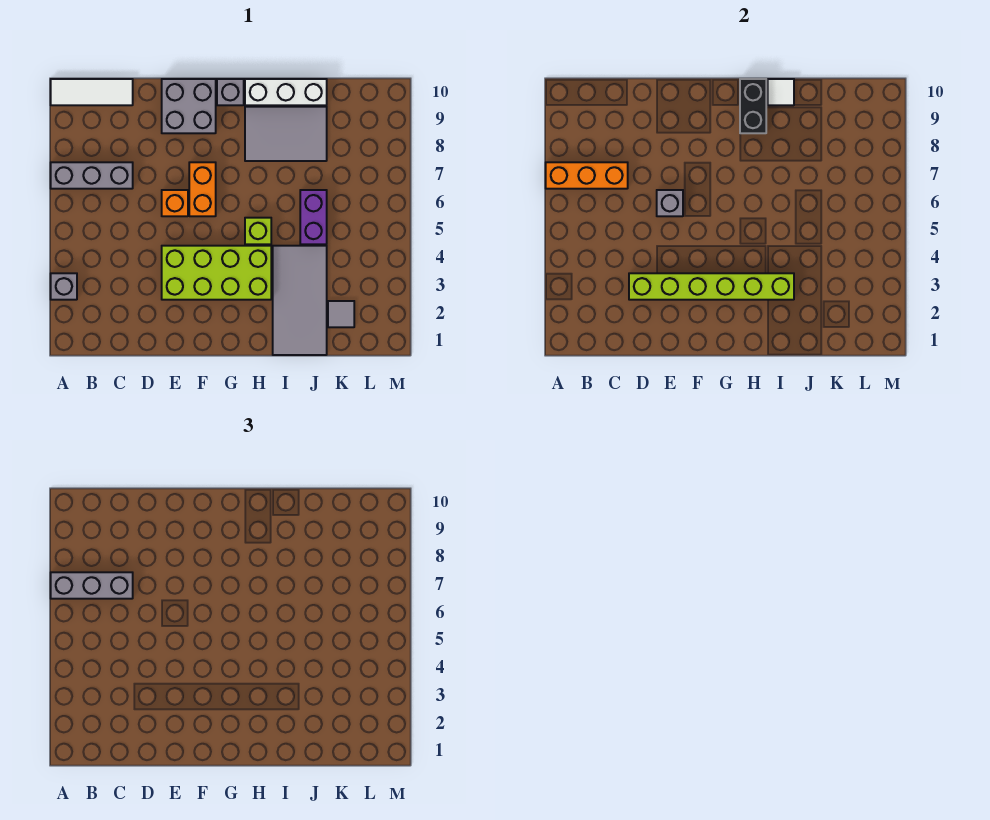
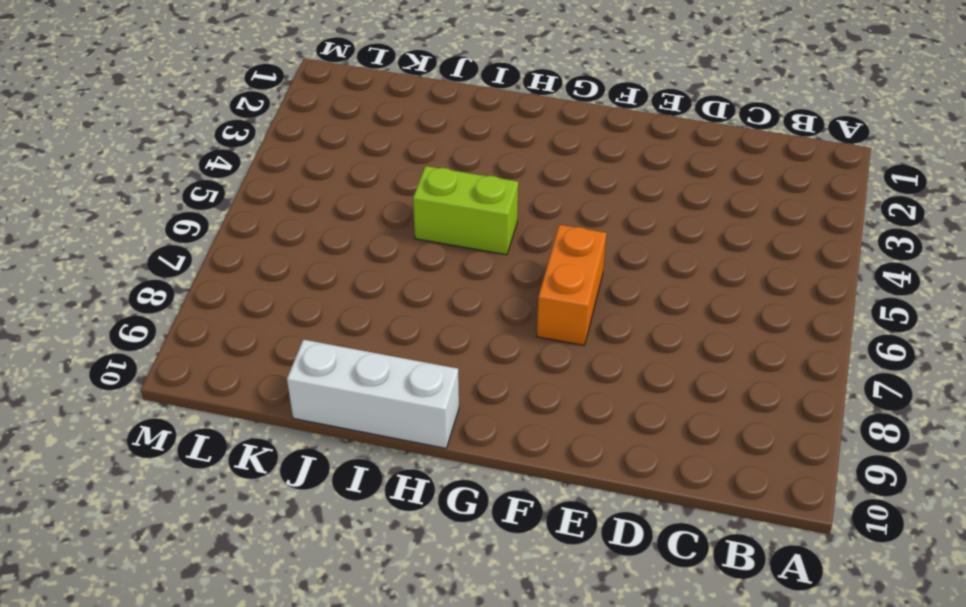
lime 1x2 brick [413,166,518,255] -> lime 1x1 brick [245,218,271,244]
none -> grey 1x1 brick [51,273,77,300]
none -> grey 1x3 brick [51,162,133,189]
none -> white 1x3 tile [51,79,133,105]

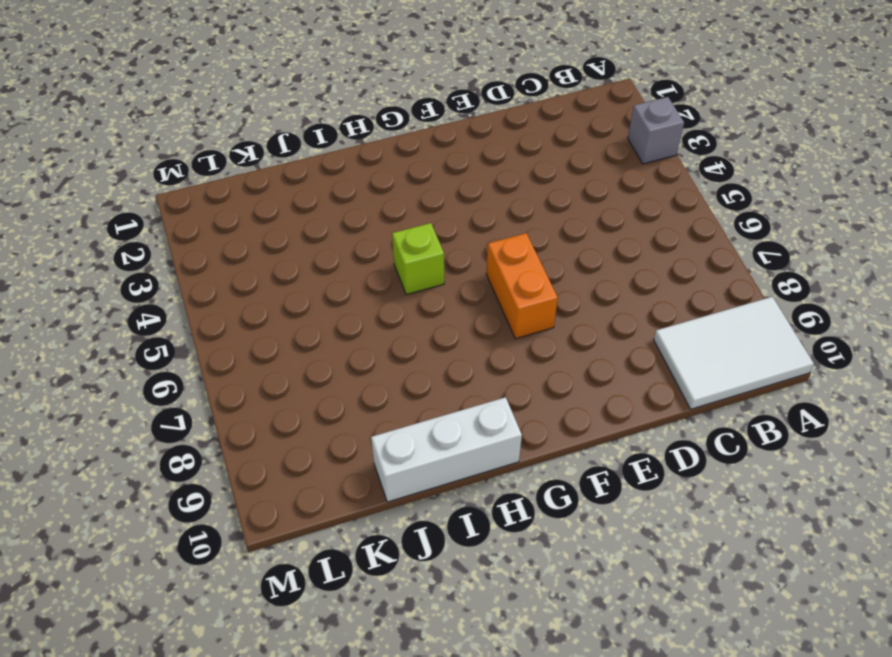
white 2x3 tile [654,297,814,409] -> white 1x3 tile [51,79,133,105]
none -> grey 1x3 brick [51,162,133,189]
none -> lime 2x4 brick [162,246,271,300]
none -> orange 1x1 brick [162,190,188,216]

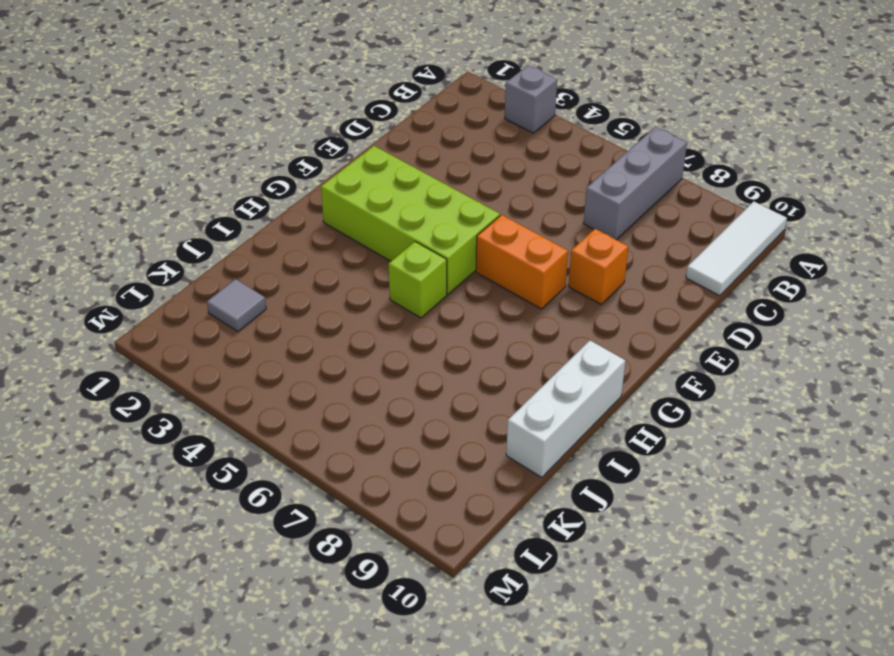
orange 1x1 brick [568,229,628,304] -> orange 1x1 brick moved to [162,190,188,216]
lime 2x4 brick [321,146,500,294] -> lime 2x4 brick turned to [162,246,271,300]
none -> grey 2x2 brick [162,79,216,133]
none -> grey 1x1 brick [217,79,244,105]
none -> grey 2x3 tile [245,107,327,161]

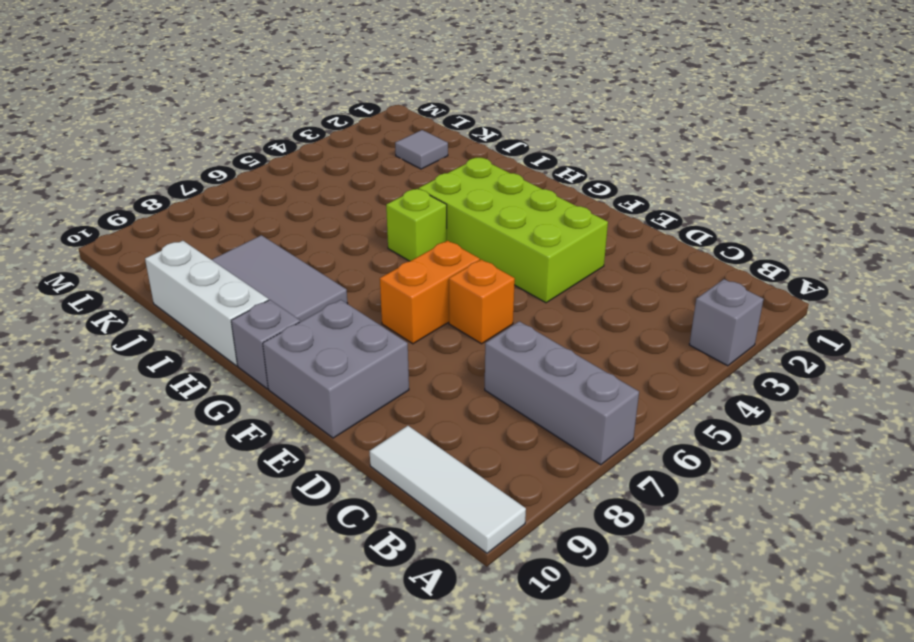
none -> grey 2x4 tile [273,246,327,355]
none -> purple 1x2 brick [300,190,327,244]
none -> orange 1x3 brick [546,162,628,189]

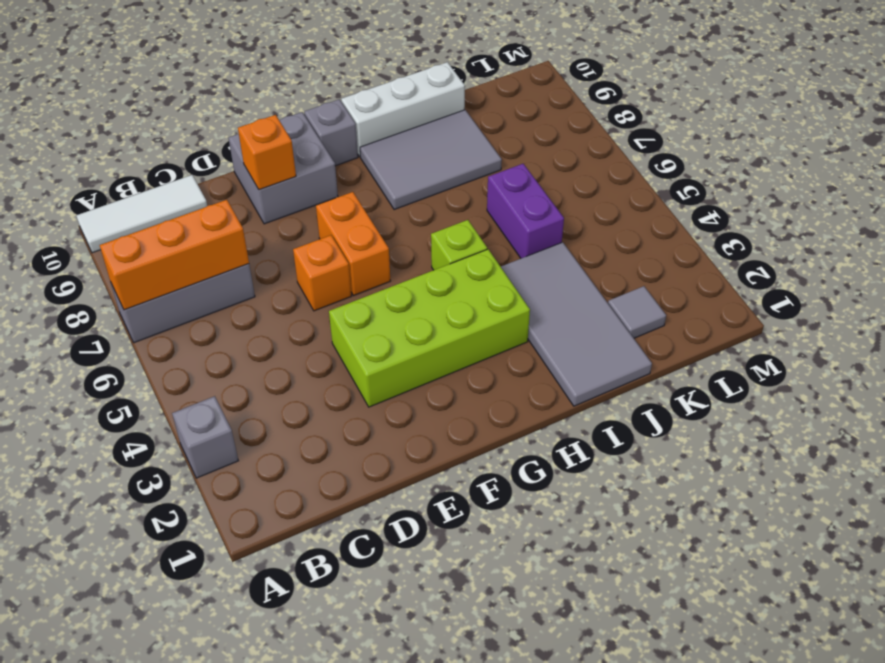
orange 1x1 brick [238,115,296,190] -> none
none -> lime 1x6 brick [629,273,794,300]
none -> grey 1x1 brick [657,190,683,216]
none -> black 1x2 brick [740,79,766,133]

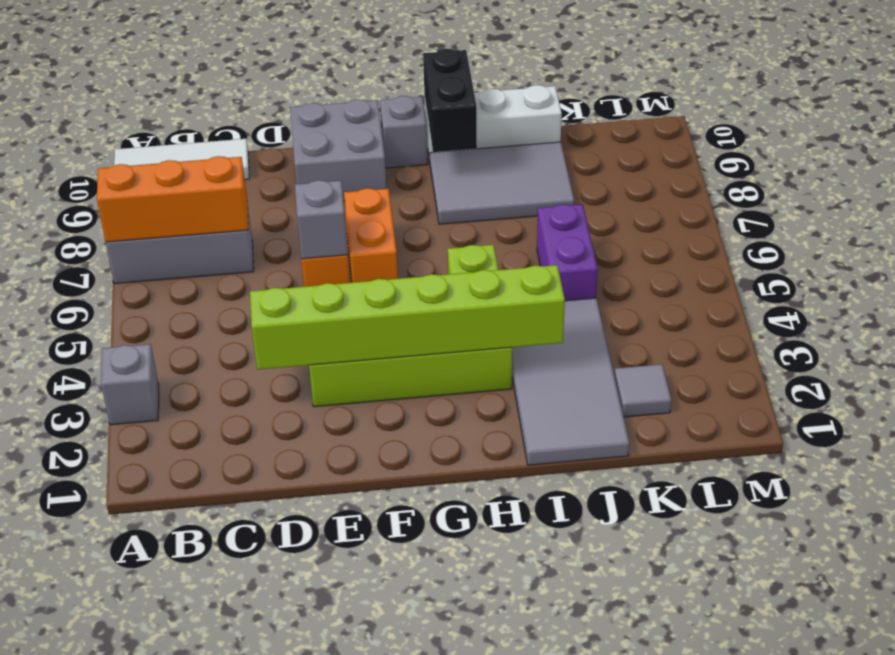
none -> white 1x1 tile [768,79,794,105]
none -> grey 1x3 brick [51,572,133,599]

